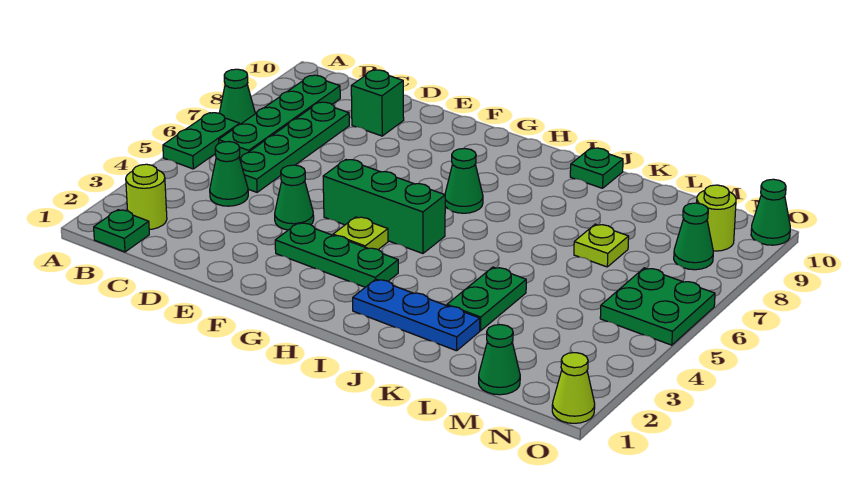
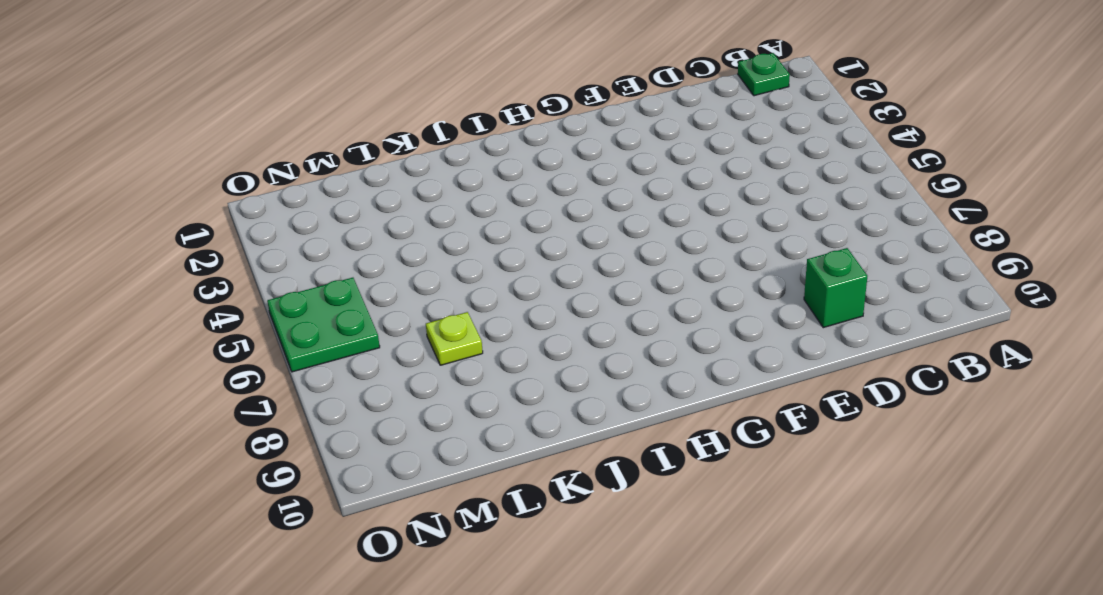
none -> green 1x2 plate [163,113,240,169]
none -> green 1x1 cone [219,69,255,124]
none -> lime 1x1 round brick [126,164,167,230]

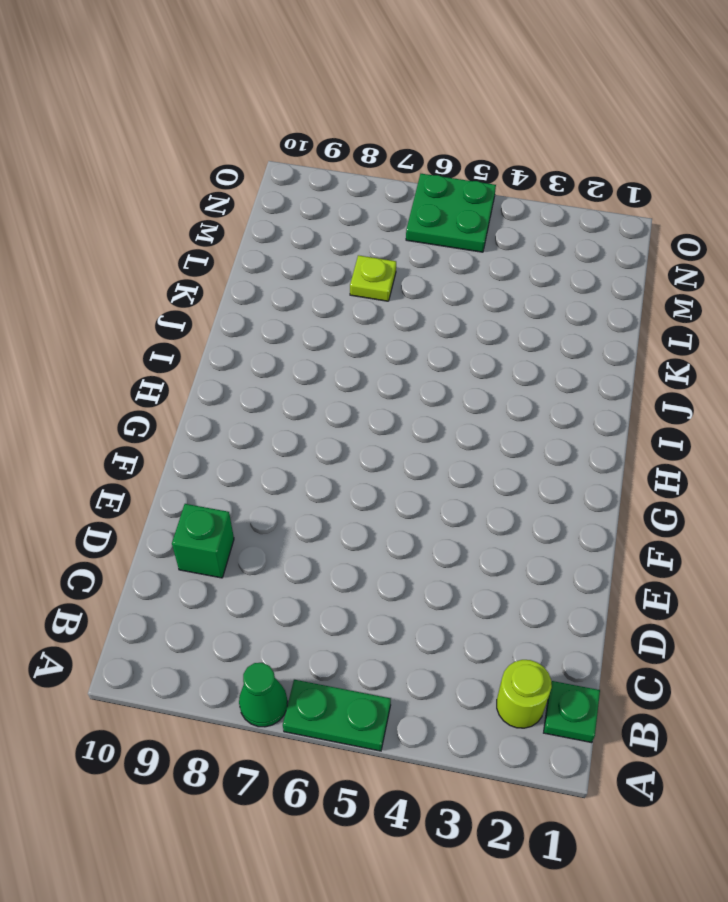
none -> green 1x4 plate [219,75,340,158]
none -> green 1x1 cone [210,142,248,206]
none -> green 1x4 plate [240,102,349,192]

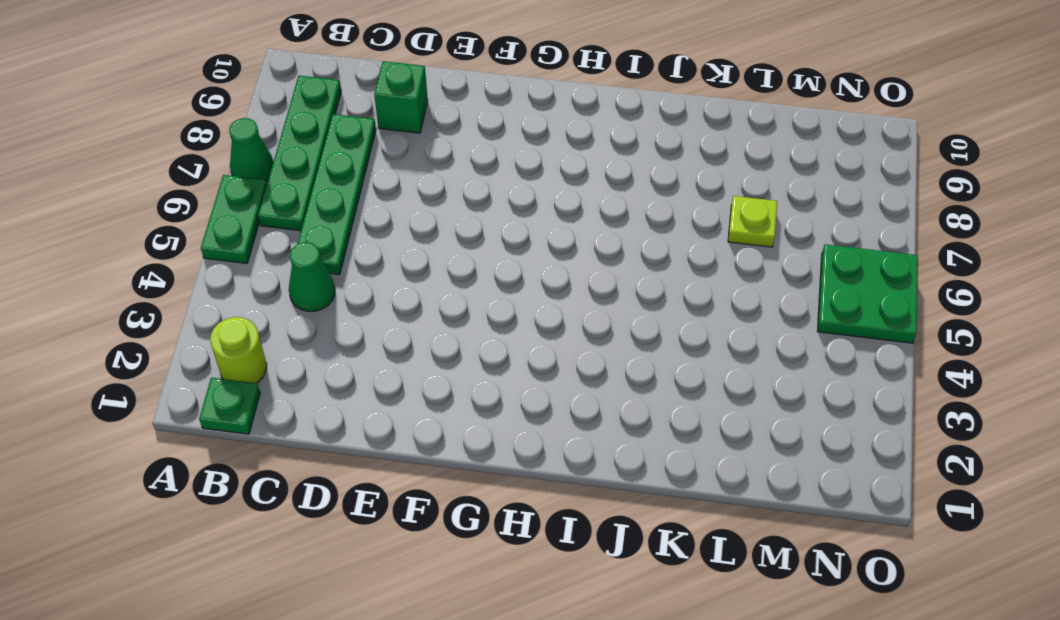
none -> green 1x1 cone [275,165,314,230]
none -> green 1x3 plate [275,223,398,287]
none -> green 1x3 brick [323,160,445,253]

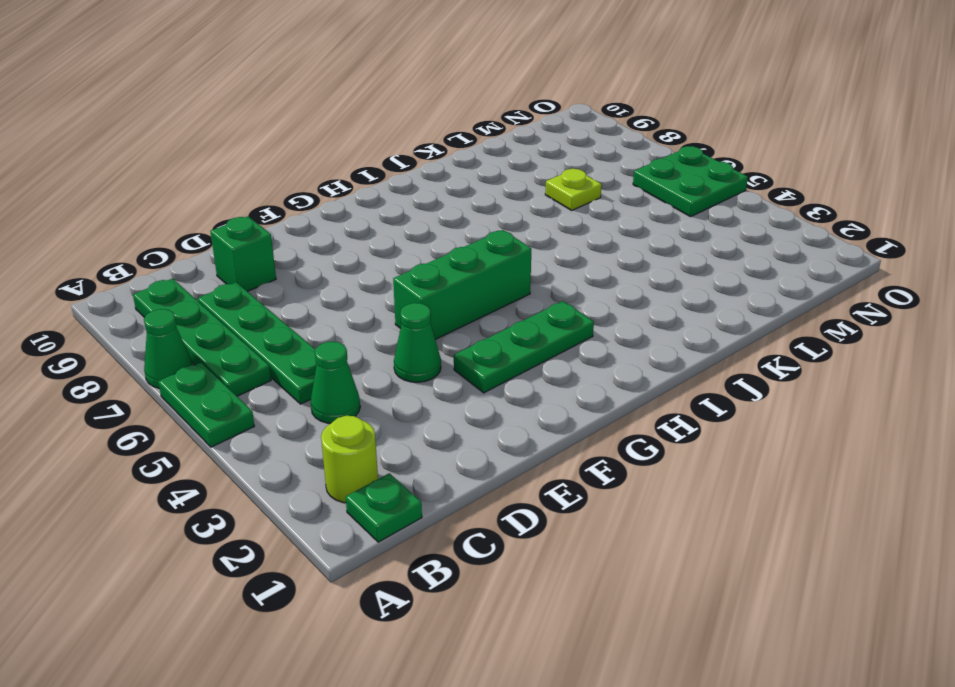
none -> lime 1x1 plate [333,217,388,249]
none -> green 1x1 cone [445,148,483,213]
none -> blue 1x3 plate [353,279,480,351]

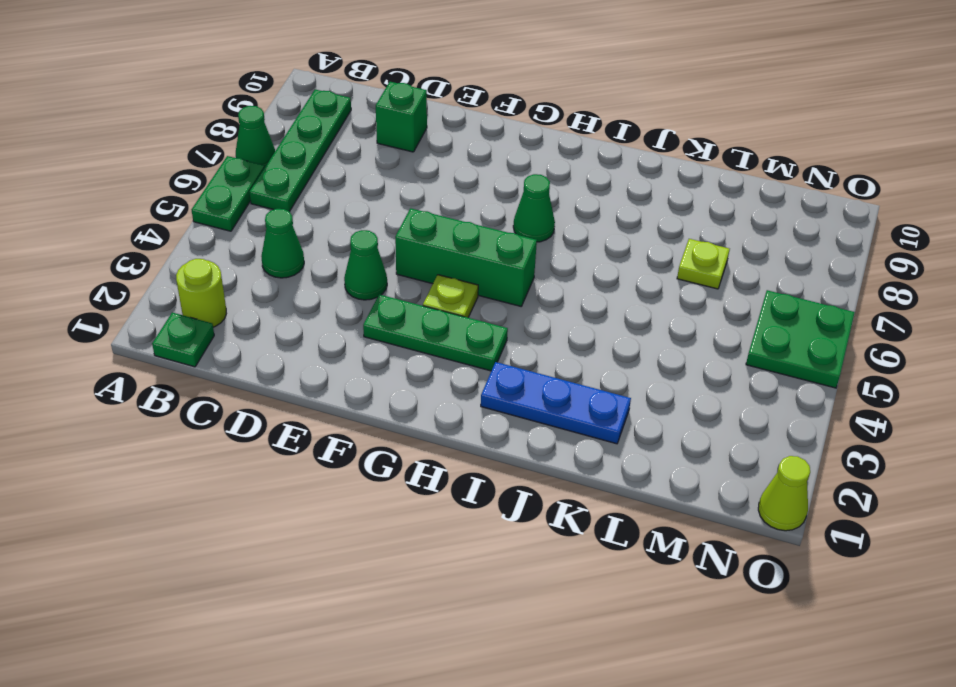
none -> green 1x4 plate [240,102,349,192]
none -> green 1x1 plate [570,148,623,188]
none -> green 1x2 plate [447,267,526,331]

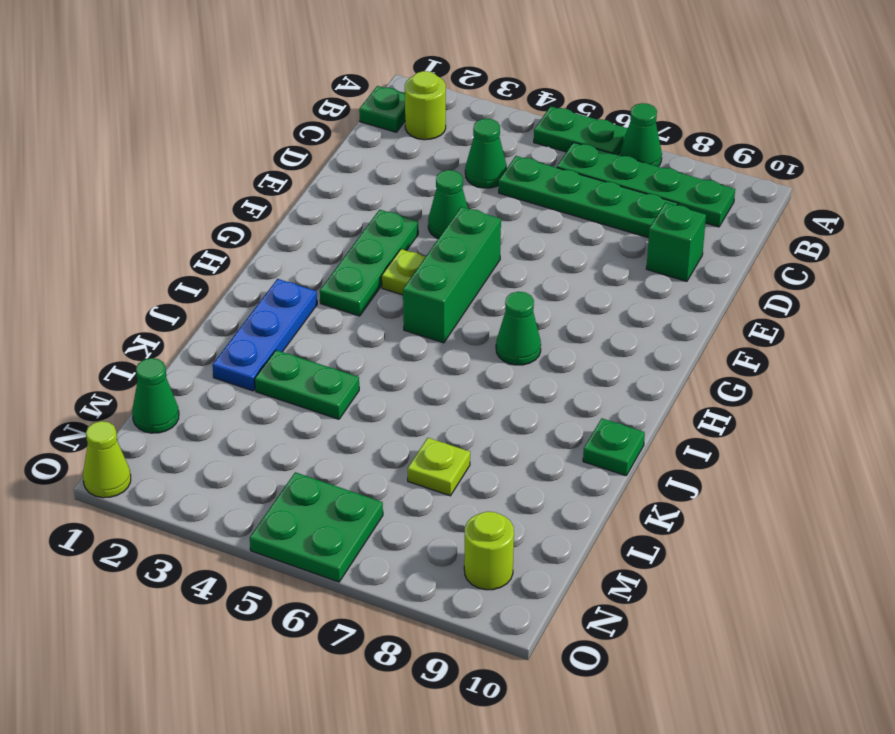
none -> green 1x1 cone [674,203,713,270]
none -> green 1x1 cone [751,179,790,245]

